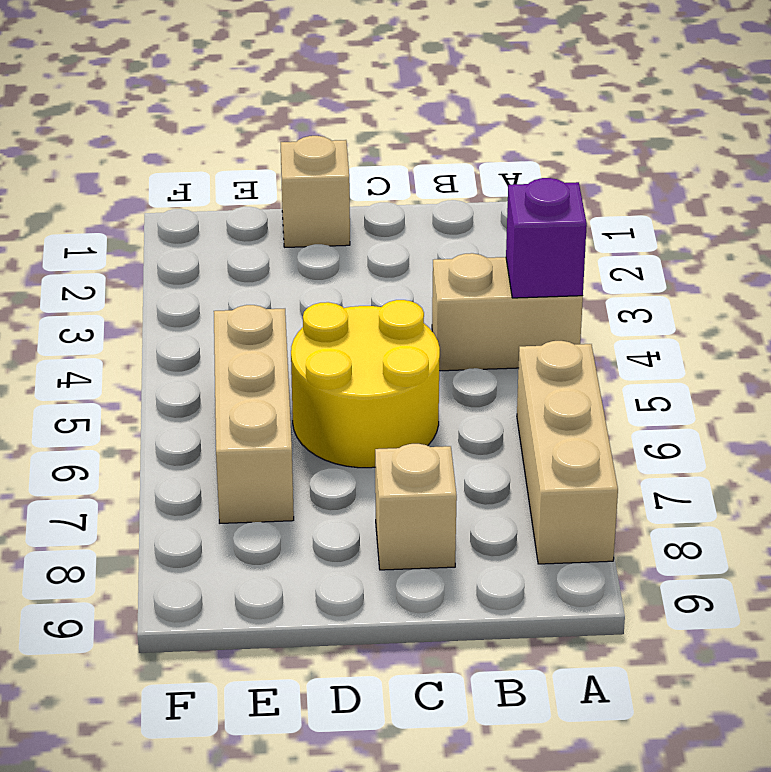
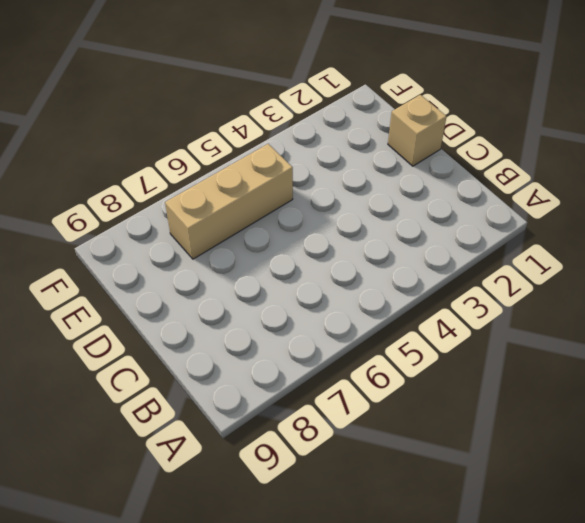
none -> tan 1x2 brick [432,253,583,371]
none -> tan 1x3 brick [517,341,618,564]

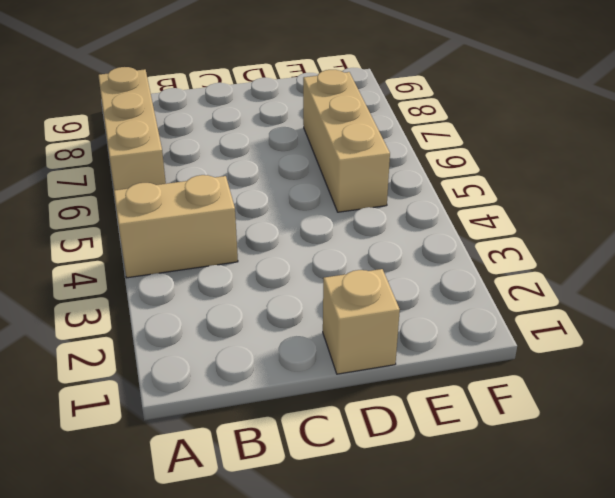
none -> yellow 2x2 round brick [291,300,440,468]
none -> tan 1x1 brick [375,444,457,570]

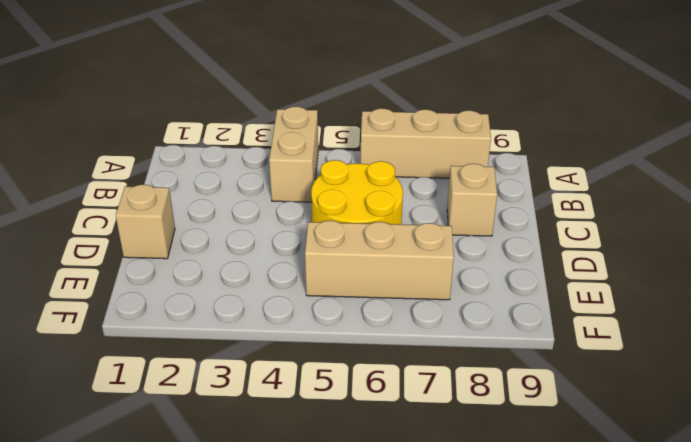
none -> purple 1x1 brick [506,178,587,298]

